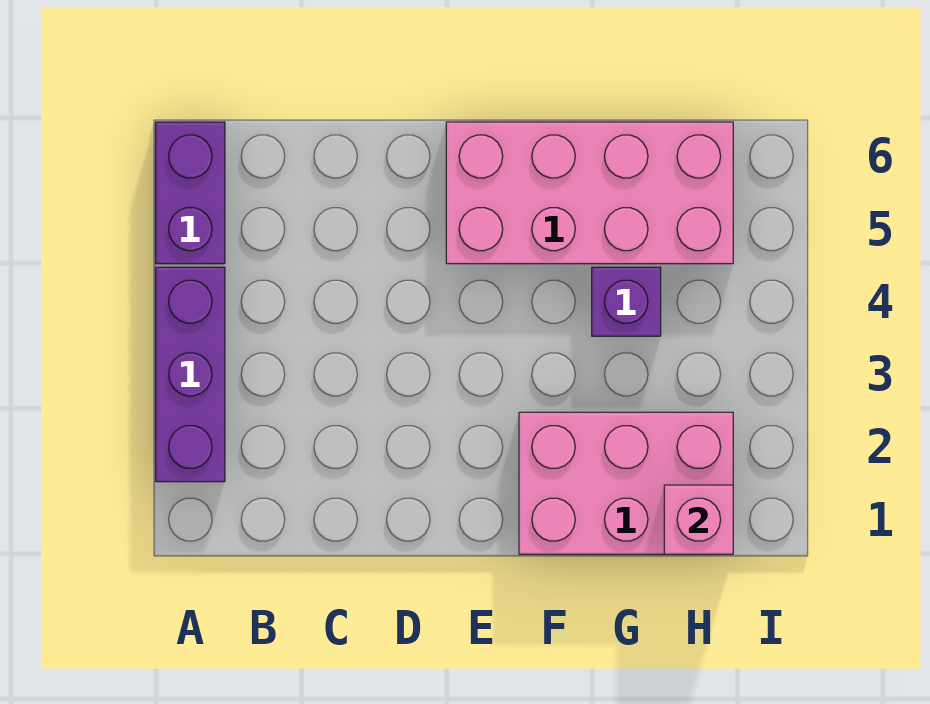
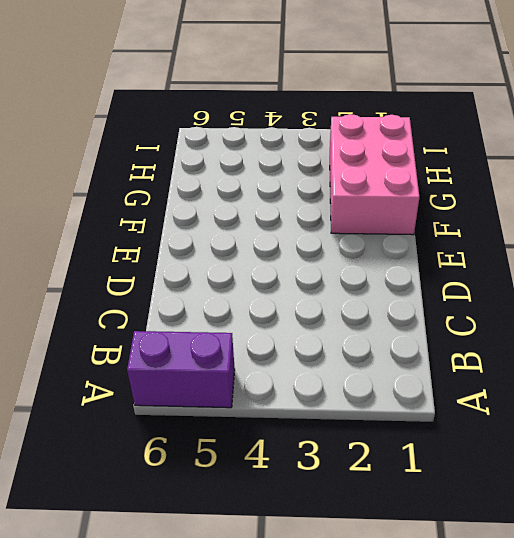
none -> purple 1x3 brick [156,267,225,482]
none -> pink 2x4 brick [446,122,733,264]

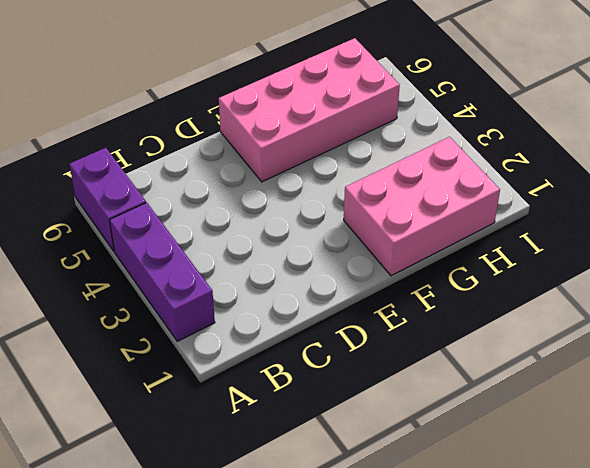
none -> purple 1x1 brick [592,267,661,336]
none -> pink 1x1 brick [664,485,733,554]

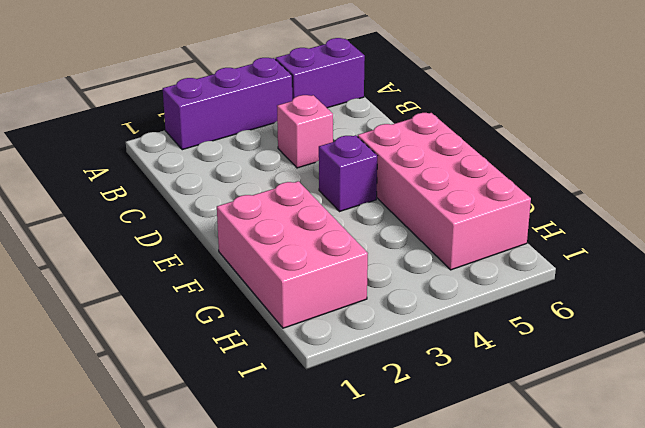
pink 1x1 brick [277,95,333,168] -> pink 1x1 brick moved to [664,485,733,554]
purple 1x1 brick [319,135,377,211] -> purple 1x1 brick moved to [592,267,661,336]

